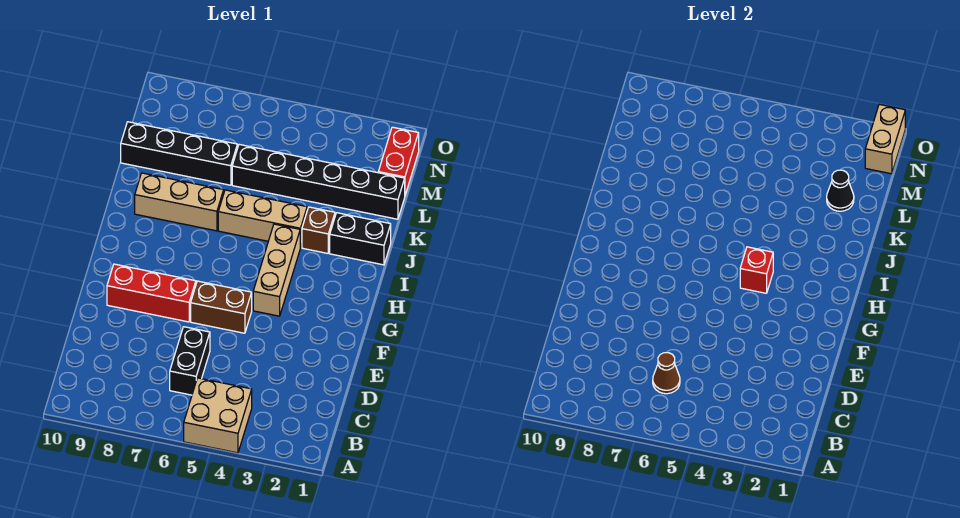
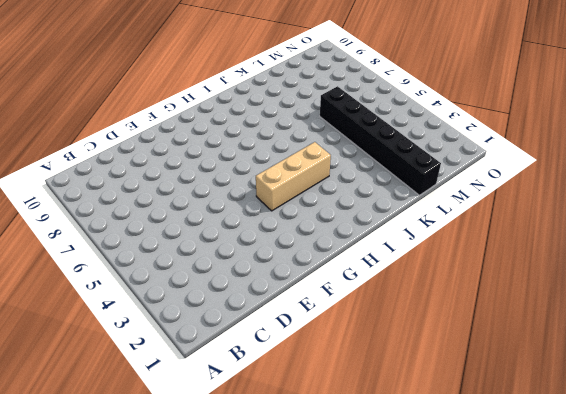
none -> tan 2x2 brick [184,378,252,453]
none -> black 1x2 brick [170,327,210,395]
none -> brown 1x2 brick [191,281,252,333]

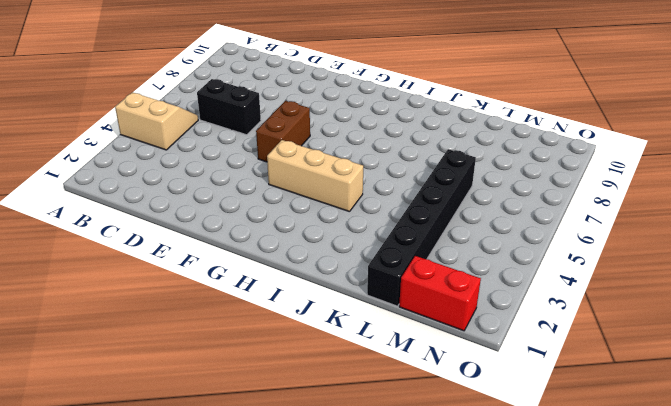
tan 2x2 slope [115,92,198,150] -> tan 2x2 brick [184,378,252,453]
none -> red 1x3 brick [107,264,196,322]
none -> black 1x2 brick [330,213,391,265]
none -> brown 1x1 brick [302,207,335,253]

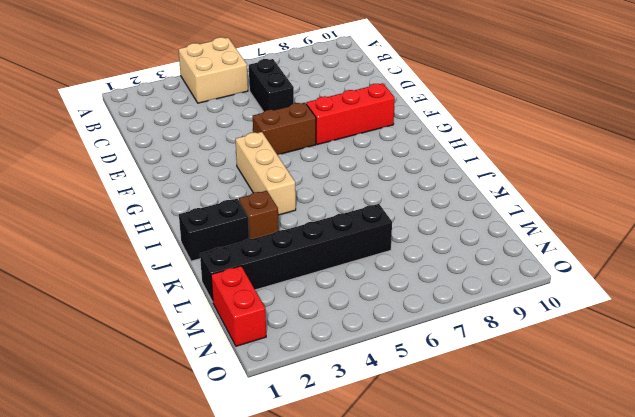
none -> tan 1x3 brick [218,190,307,248]
none -> tan 1x3 brick [135,173,224,231]
none -> black 1x4 brick [121,122,237,185]

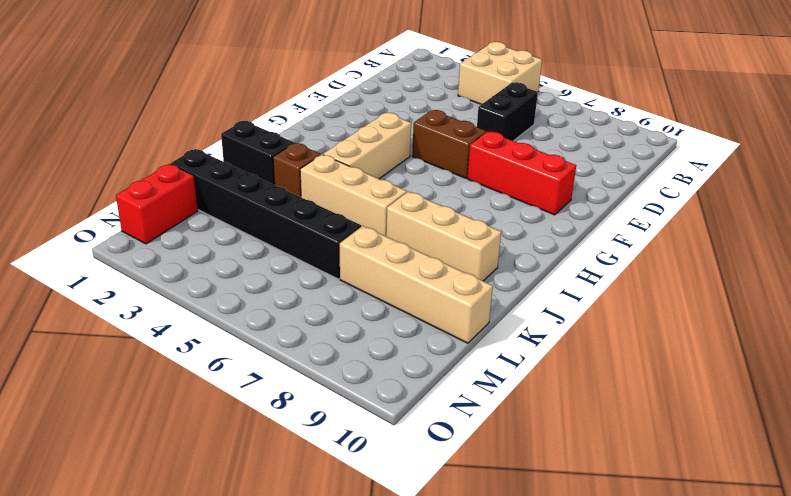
tan 1x4 brick [340,226,493,343] -> black 1x4 brick [121,122,237,185]
none -> brown 1x1 cone [653,353,680,394]
none -> red 1x1 brick [740,247,773,293]
none -> black 1x1 cone [827,170,854,211]

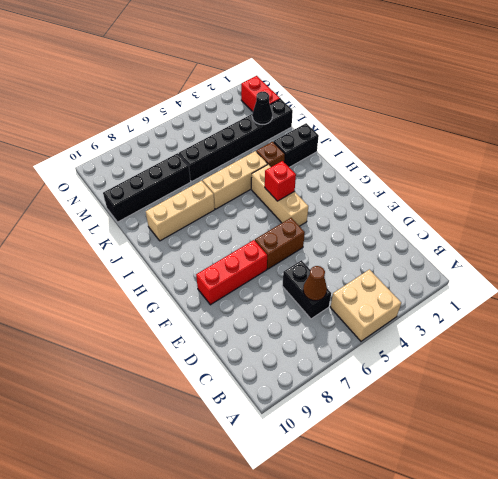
none -> tan 1x2 brick [865,104,905,174]

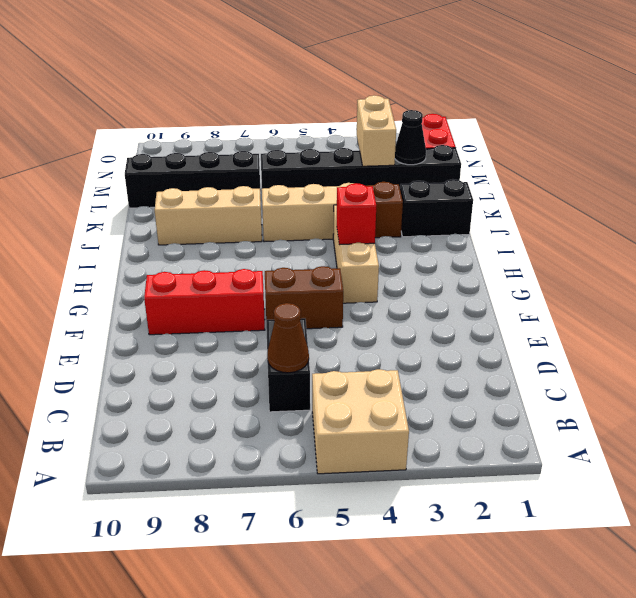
tan 1x2 brick [357,95,396,166] -> tan 1x2 brick moved to [865,104,905,174]

